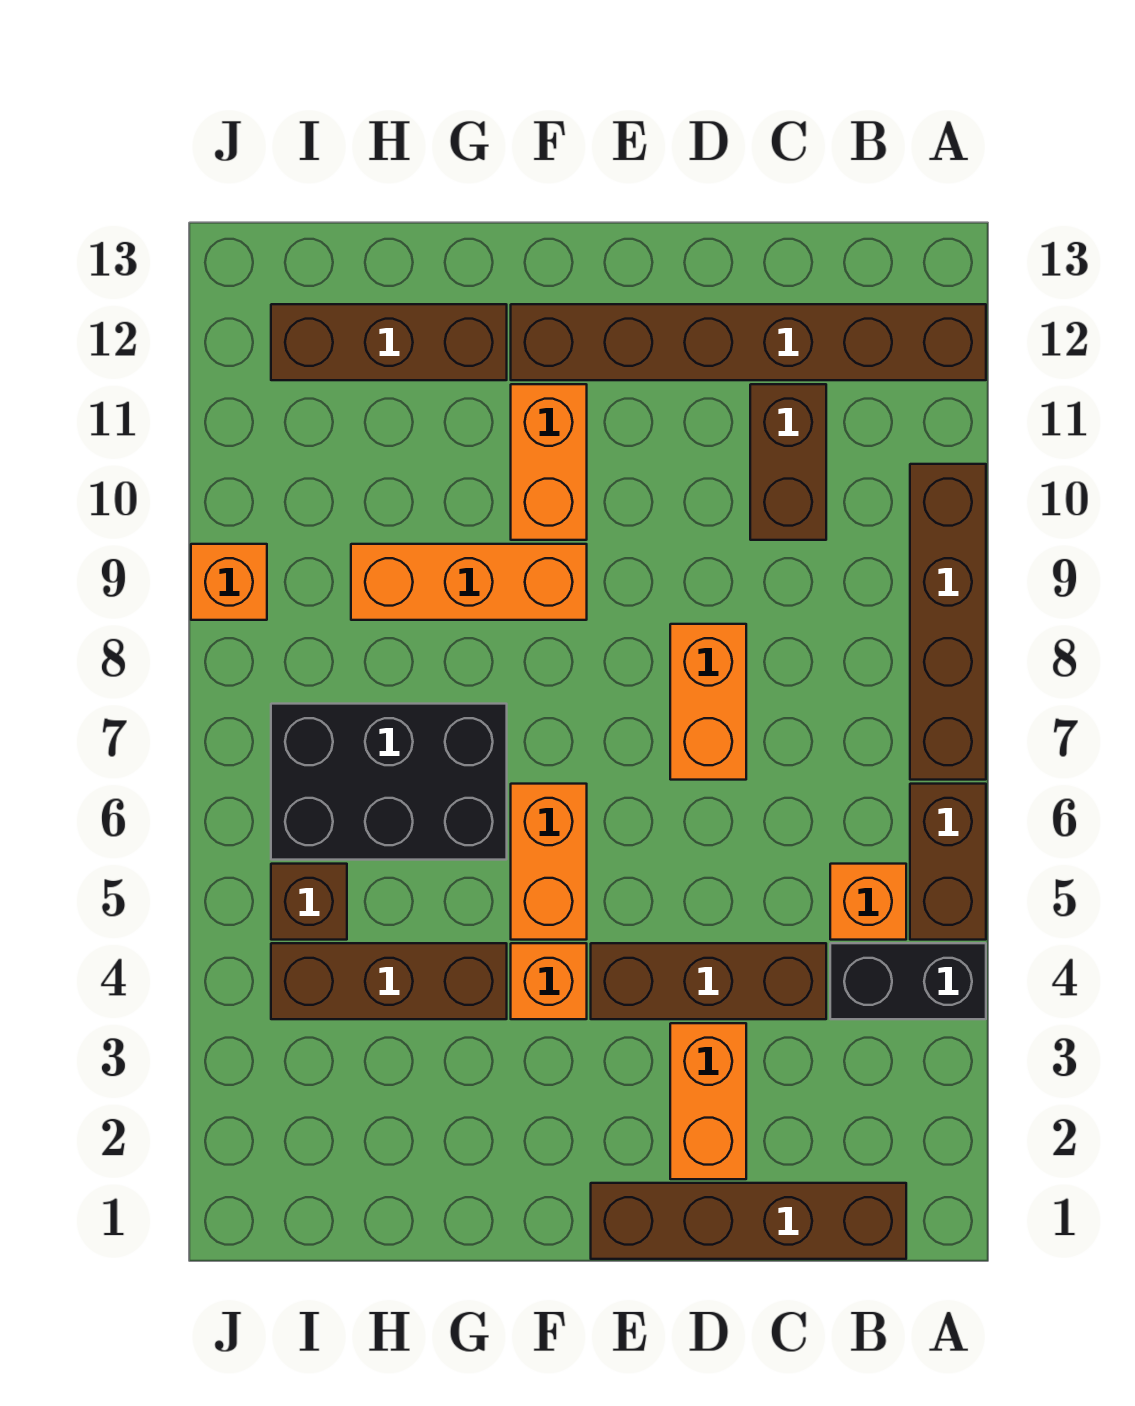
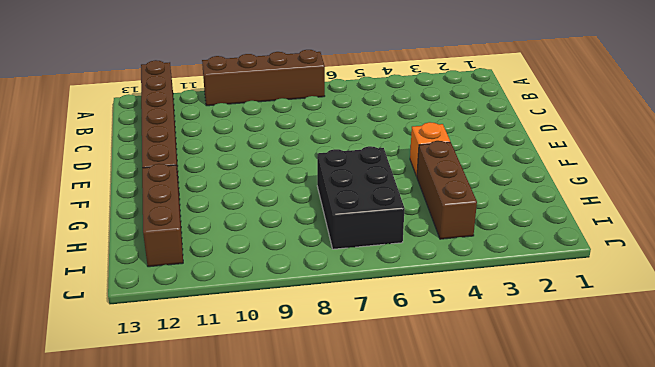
none -> black 1x2 brick [830,943,986,1019]
none -> brown 1x2 brick [910,784,986,940]
none -> brown 1x4 brick [591,1183,906,1259]

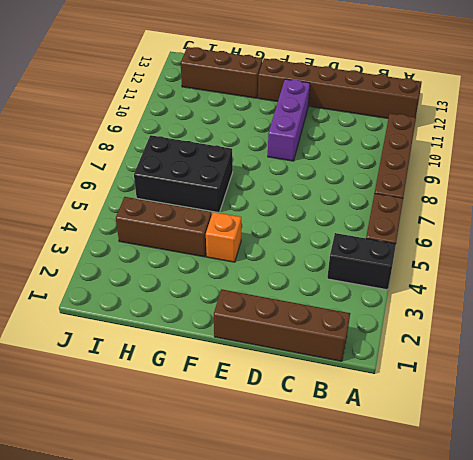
purple 1x3 brick [268,79,310,161] -> none
none -> orange 1x1 brick [830,864,906,940]
none -> brown 1x3 brick [591,943,826,1019]
none -> brown 1x2 brick [750,384,826,540]

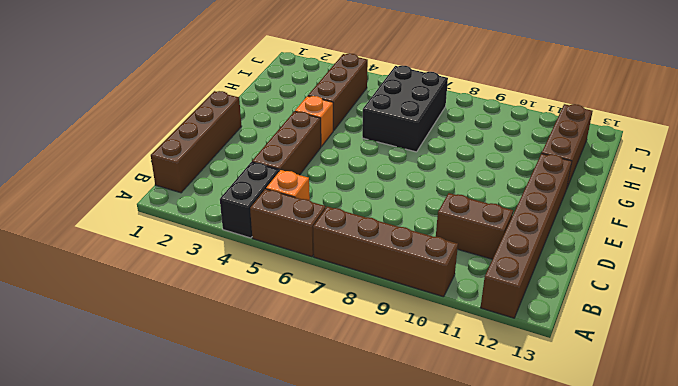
none -> orange 1x2 brick [670,1023,746,1179]
none -> orange 1x2 brick [670,624,746,780]
none -> orange 1x2 brick [511,784,587,940]

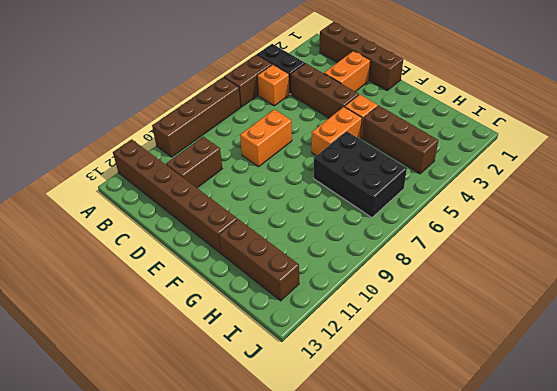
none -> orange 1x3 brick [351,544,587,620]
none -> orange 1x2 brick [511,384,587,540]
none -> brown 1x1 brick [271,864,347,940]

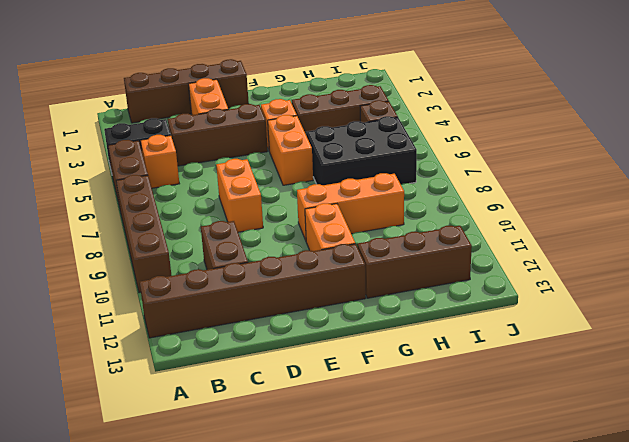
none -> orange 1x1 brick [191,544,267,620]

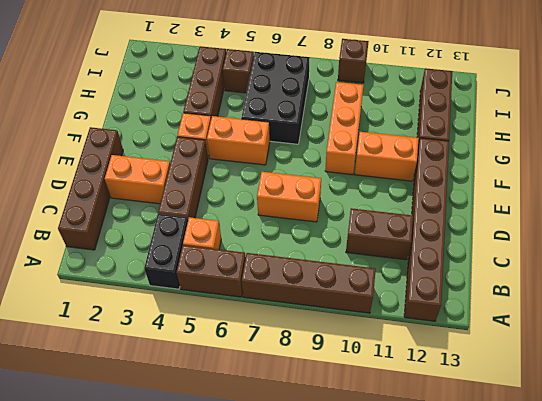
brown 1x1 brick [338,39,369,83] -> orange 1x1 brick [191,544,267,620]

